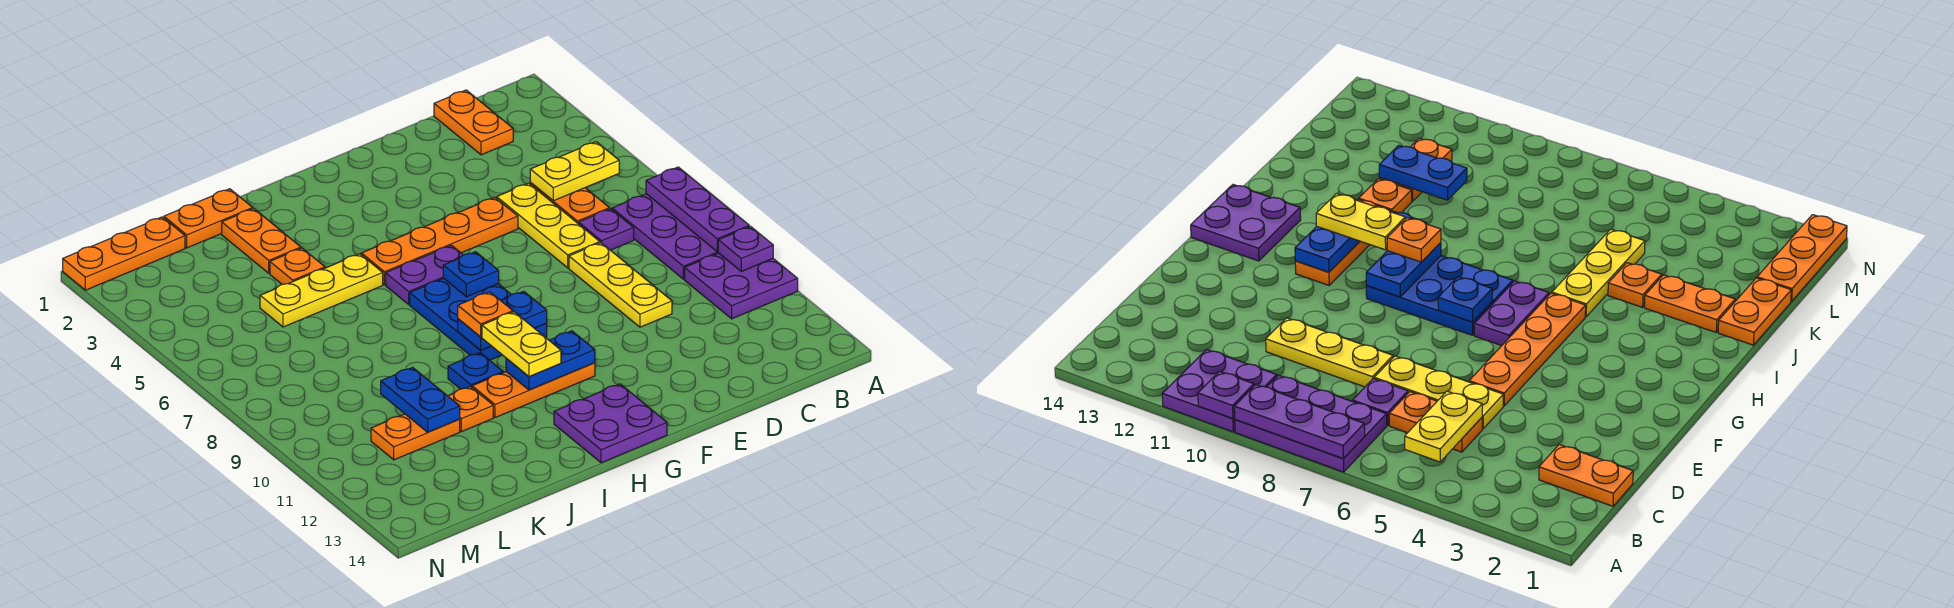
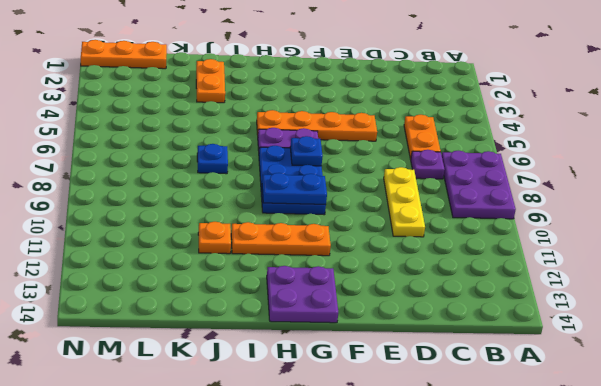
blue 1x1 plate [197,144,228,174] -> blue 1x1 plate moved to [448,353,503,389]
none -> purple 2x2 plate [685,253,798,319]
none -> orange 1x2 plate [434,90,513,155]
none -> yellow 1x3 plate [497,183,600,268]

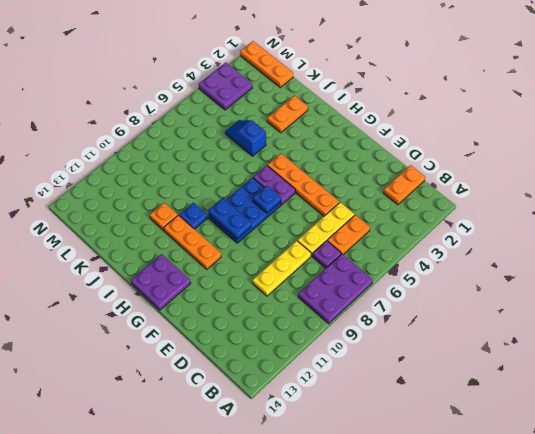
blue 1x2 slope [225,120,266,156] -> yellow 1x3 plate [260,254,383,327]
purple 2x2 plate [198,63,252,110] -> purple 2x2 plate moved to [685,253,798,319]
none -> orange 1x2 plate [164,189,253,248]
none -> orange 1x1 plate [270,248,325,285]
none -> orange 1x2 plate [371,414,460,460]

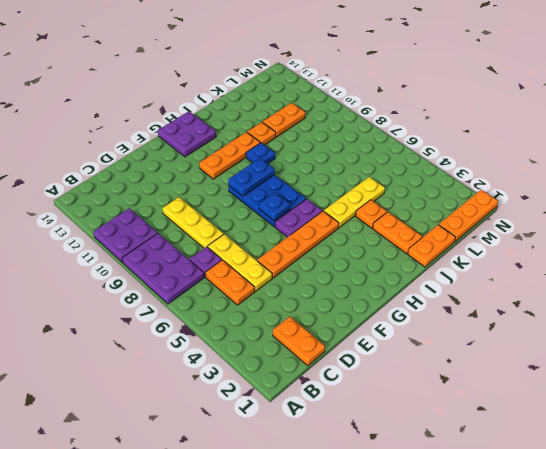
none -> purple 1x3 plate [646,167,749,252]
none -> purple 1x1 plate [718,226,773,271]
none -> yellow 1x2 plate [530,142,619,201]

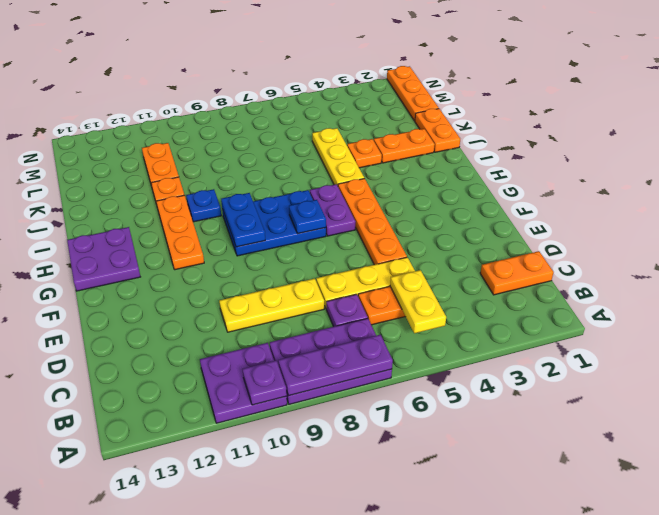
none -> blue 1x2 plate [506,331,595,390]
none -> blue 1x2 plate [381,367,460,432]
none -> orange 1x1 plate [458,292,513,337]

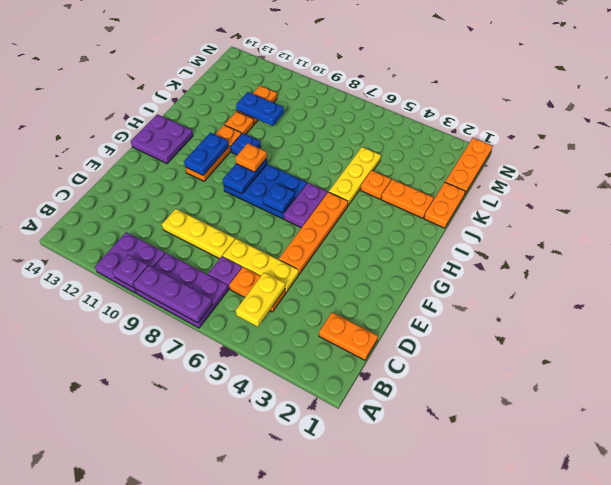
none -> yellow 1x2 plate [482,312,561,376]

